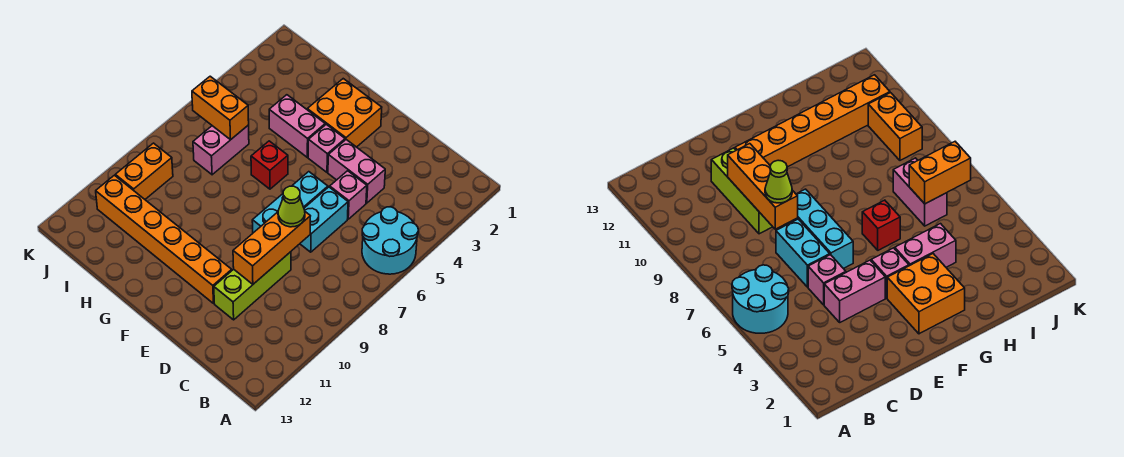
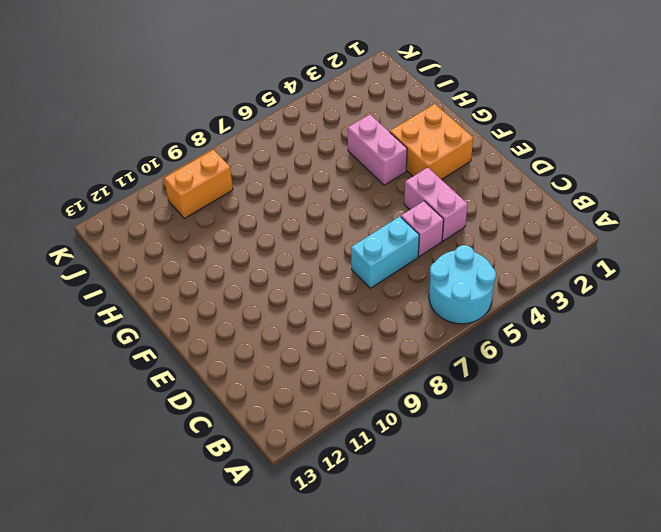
none -> lime 1x3 brick [214,252,291,320]
none -> cyan 1x3 brick [252,172,328,233]
none -> orange 1x6 brick [96,175,232,303]

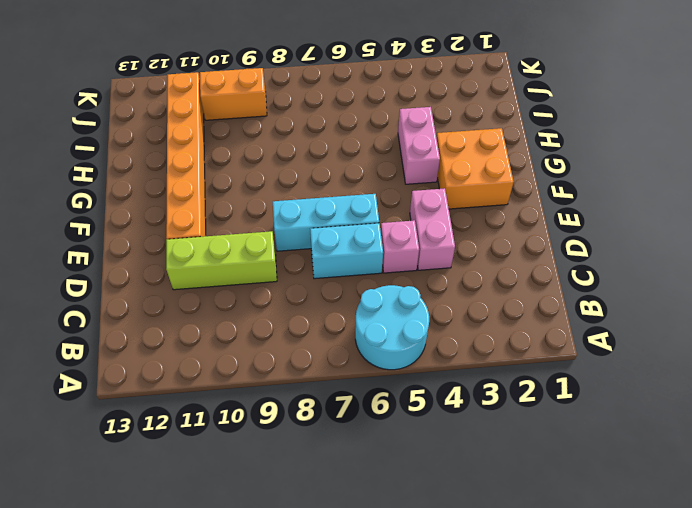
none -> pink 1x1 brick [308,124,345,172]
none -> red 1x1 brick [251,141,288,189]
none -> pink 1x2 brick [193,125,249,175]

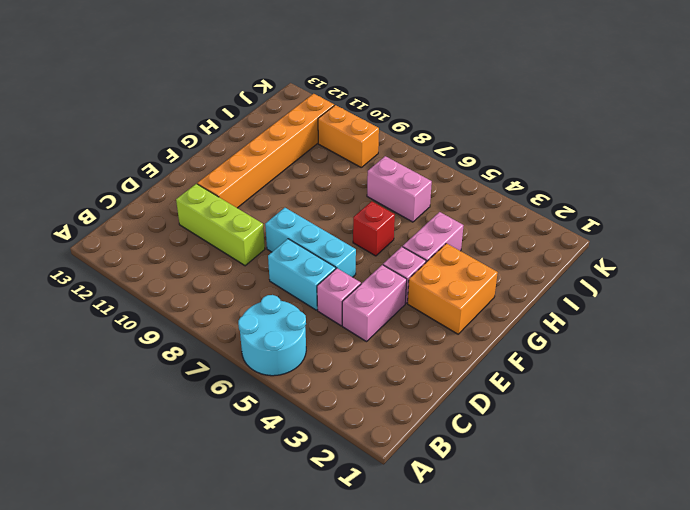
none -> orange 1x3 brick [233,212,310,284]
none -> orange 1x2 brick [192,76,249,140]
none -> lime 1x1 cone [278,186,305,227]

